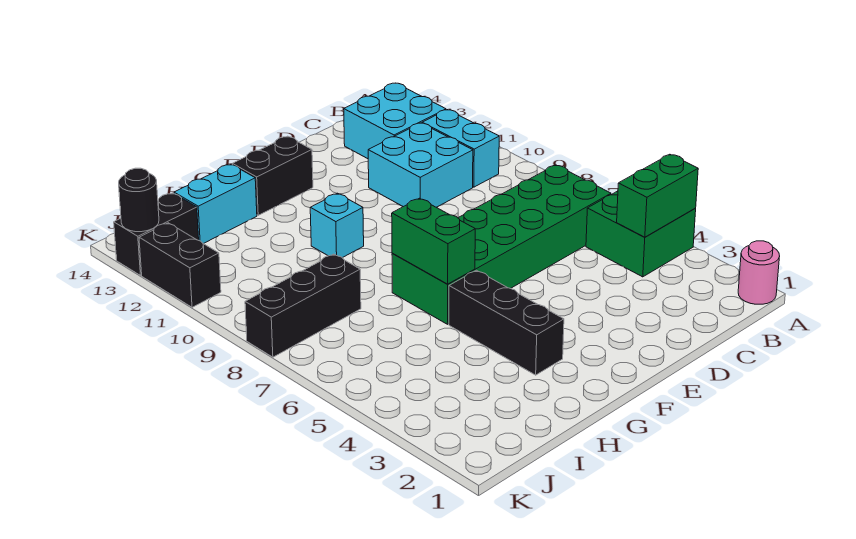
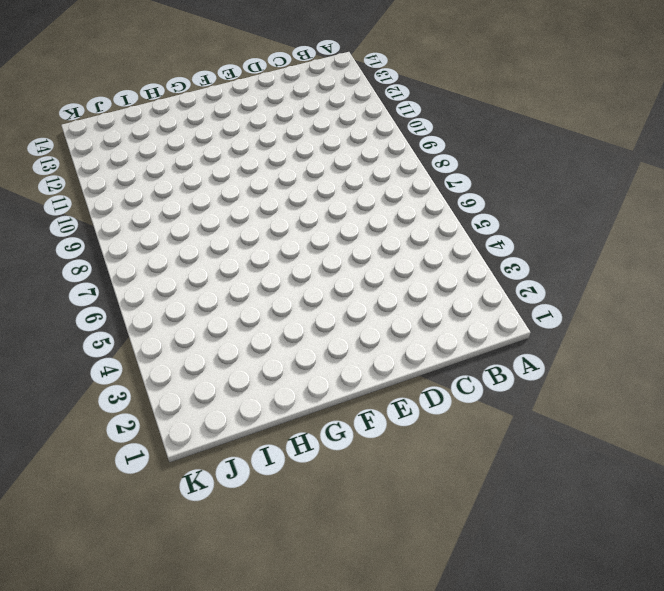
none -> pink 1x1 round brick [738,241,780,304]
none -> green 2x2 brick [586,191,696,277]
none -> green 2x6 brick [392,165,611,324]

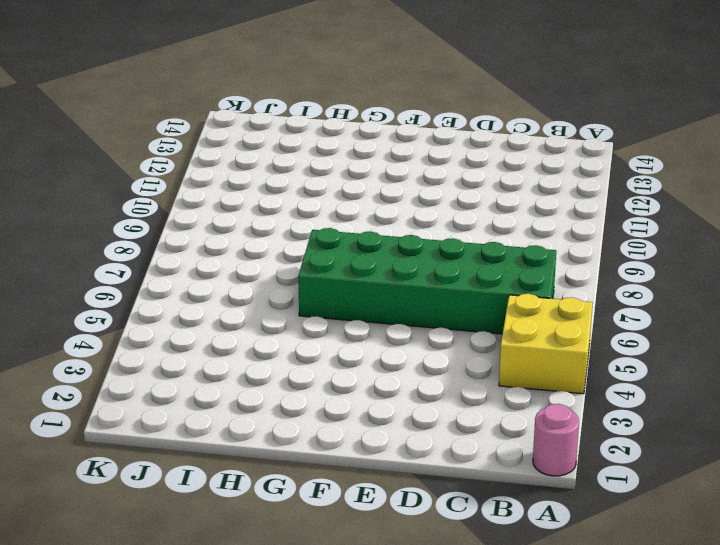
yellow 2x2 brick [499,294,593,394] -> green 2x2 brick [586,191,696,277]
none -> cyan 1x2 brick [422,110,499,187]
none -> cyan 2x2 brick [344,83,446,159]
none -> cyan 2x2 brick [368,123,473,207]

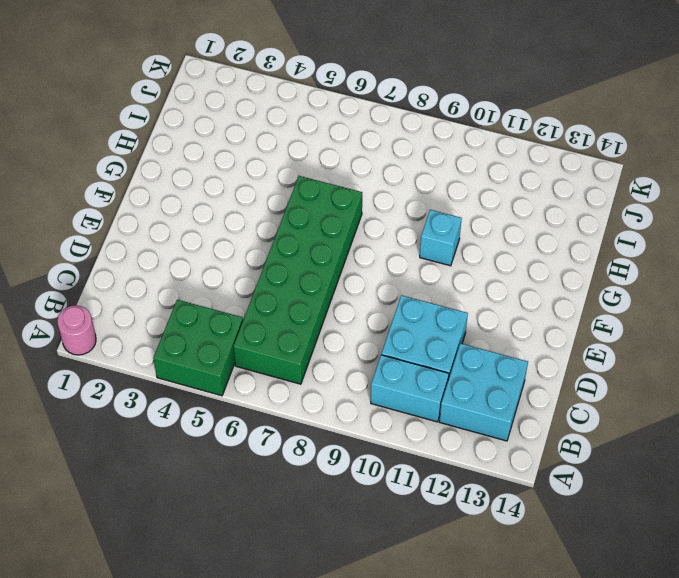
none -> black 1x2 brick [232,136,313,215]
none -> black 1x3 brick [449,270,564,375]
none -> cyan 1x2 brick [174,164,257,244]

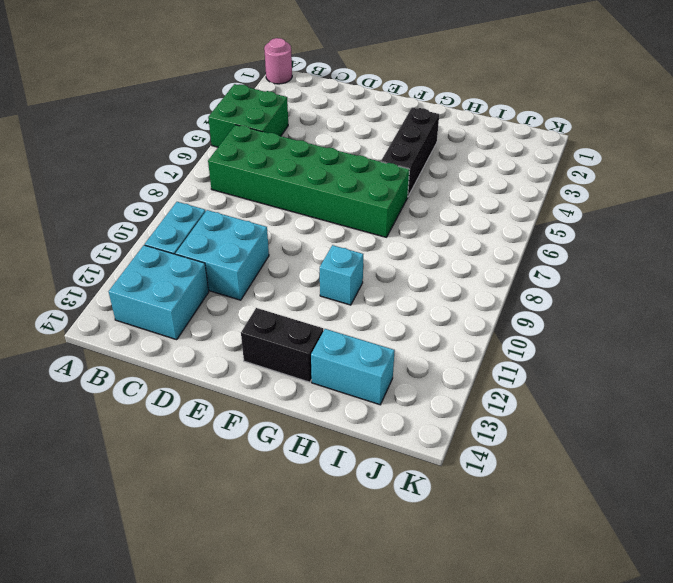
none -> black 1x3 brick [245,254,361,357]
none -> black 1x2 brick [114,193,199,275]
none -> black 1x2 brick [139,223,221,307]

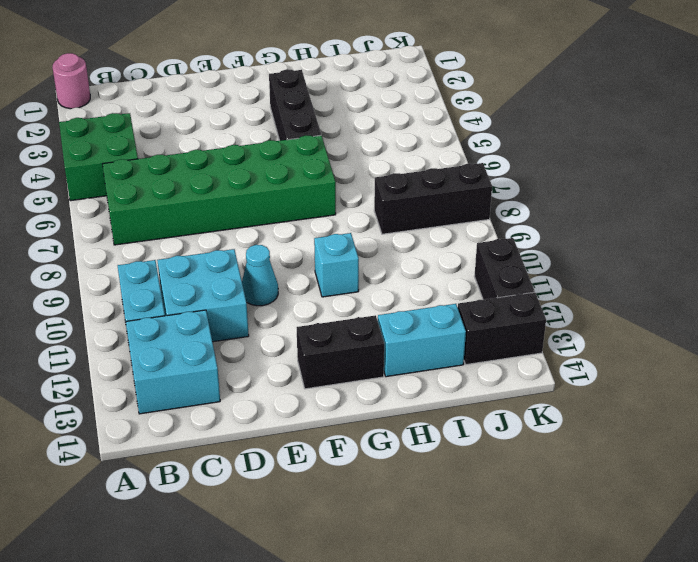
cyan 1x1 cone [242,245,278,306] -> none
none -> green 1x2 brick [617,154,698,237]
none -> green 1x2 brick [392,198,475,284]
none -> black 1x1 round brick [119,168,159,232]

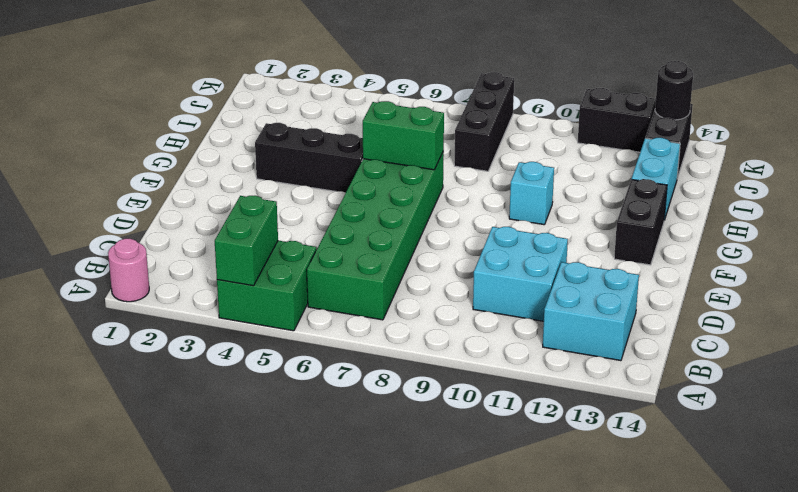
none -> cyan 1x2 brick [422,110,499,187]

